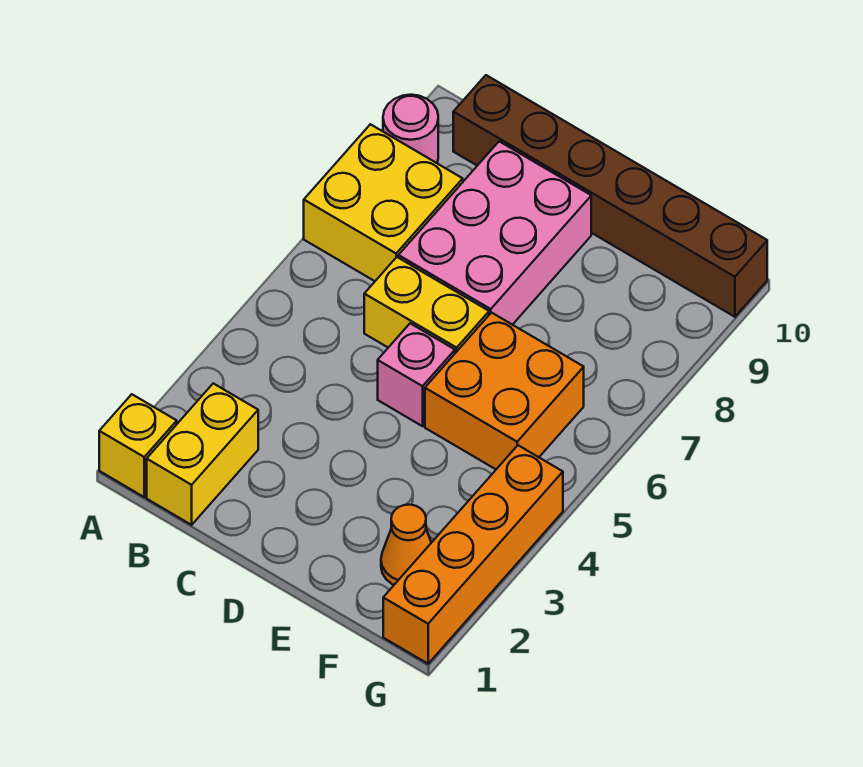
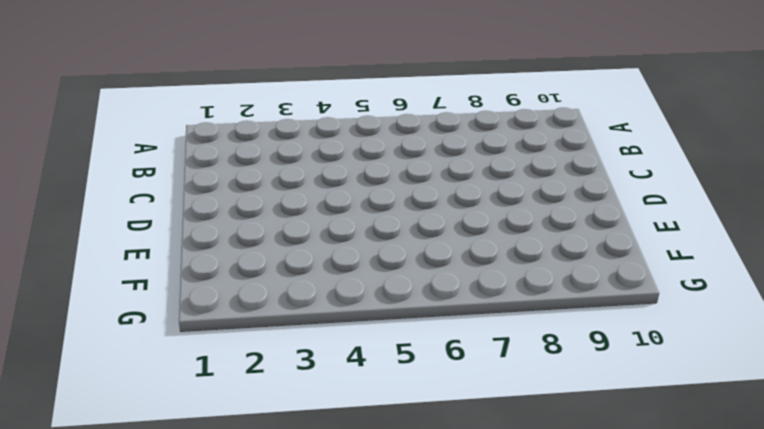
none -> yellow 1x1 brick [99,394,177,497]
none -> yellow 2x2 brick [304,124,463,281]

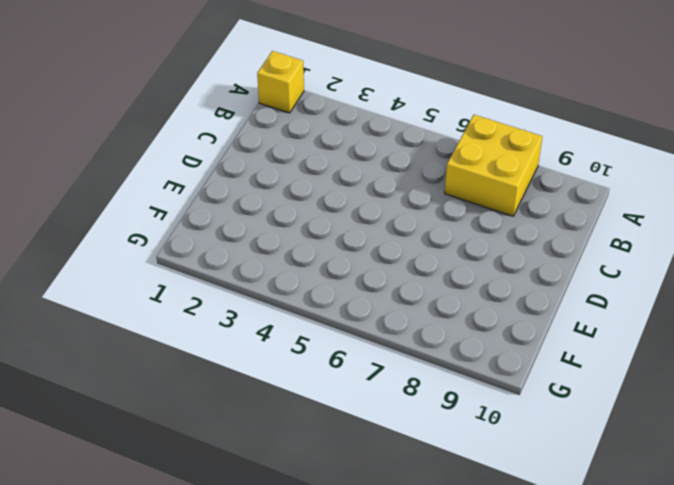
none -> pink 1x1 round brick [383,95,438,163]
none -> yellow 1x2 brick [147,383,258,525]

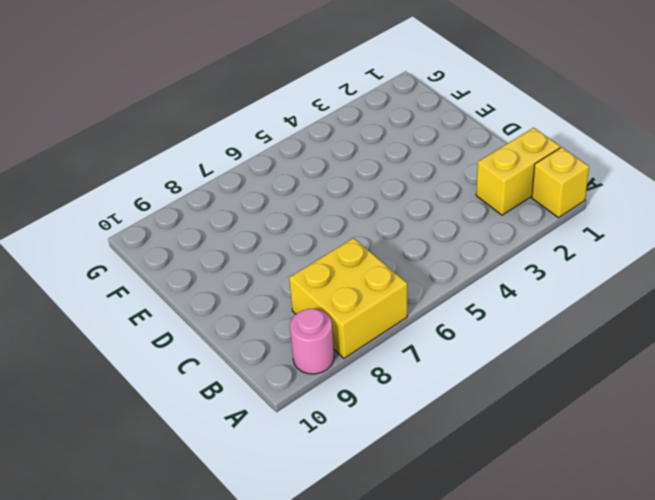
none -> brown 1x6 brick [453,75,767,317]
none -> yellow 1x2 brick [364,257,489,353]

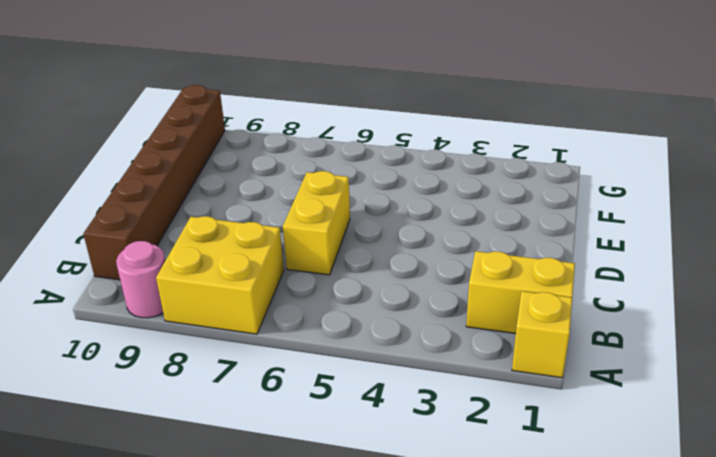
none -> pink 2x3 brick [398,141,591,325]
none -> pink 1x1 brick [378,323,455,426]

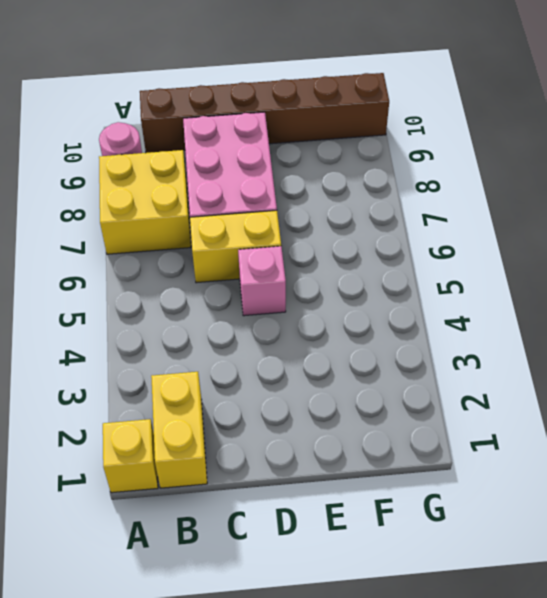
none -> orange 2x2 brick [425,313,584,469]
none -> orange 1x1 cone [381,505,431,585]

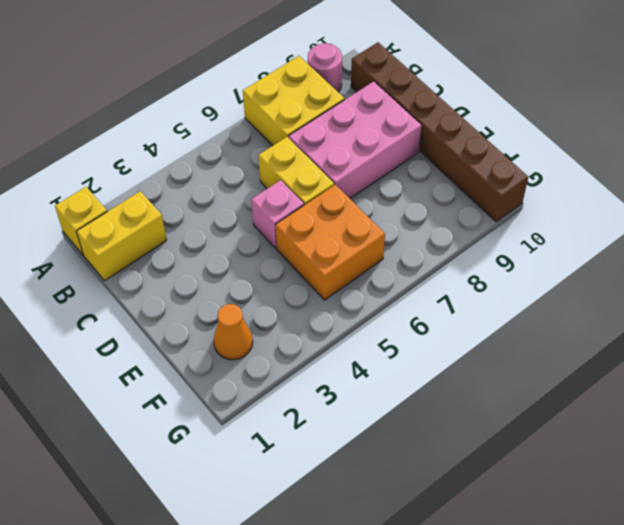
none -> orange 1x4 brick [383,445,563,664]

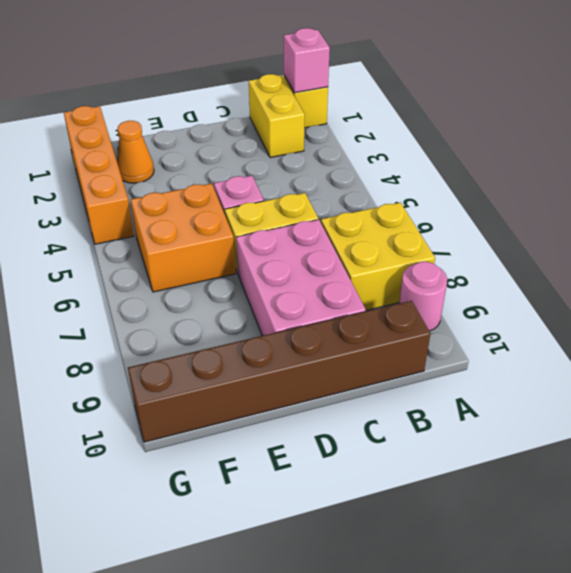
pink 1x1 brick [284,28,330,93] -> none

